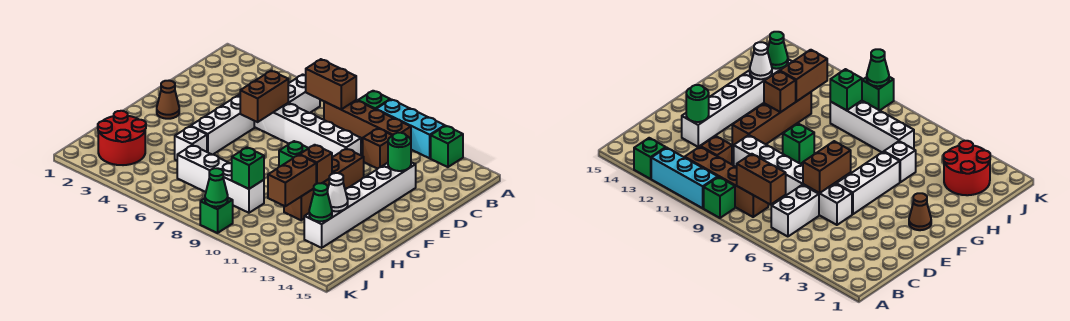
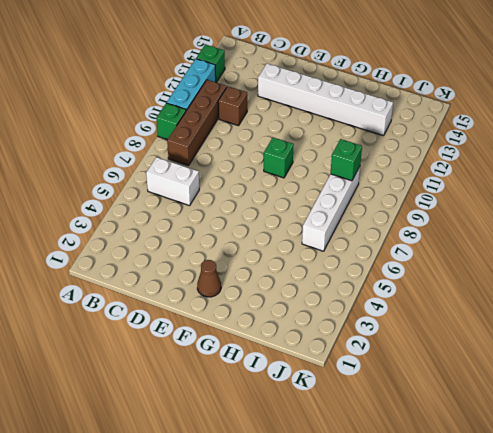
none -> white 1x6 brick [238,94,361,157]
none -> white 1x3 brick [191,96,254,155]
none -> brown 1x4 brick [284,149,364,220]

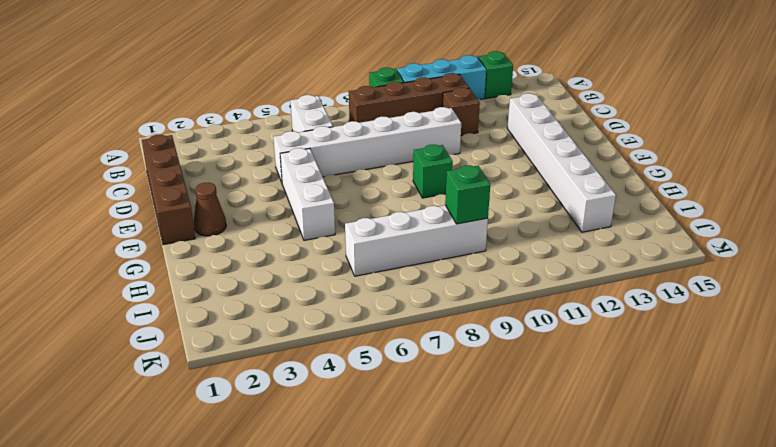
brown 1x4 brick [142,134,195,245] -> brown 1x4 brick moved to [284,149,364,220]
none -> white 1x1 brick [175,126,207,160]
none -> red 2x2 round brick [98,111,146,165]
none -> green 1x1 brick [200,198,233,233]

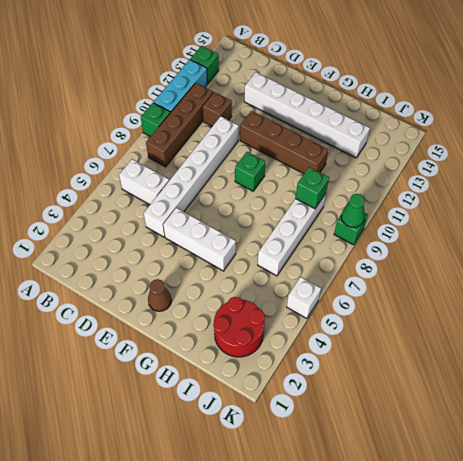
white 1x1 brick [287,277,321,319] -> white 1x1 brick moved to [175,126,207,160]
none -> brown 1x2 brick [306,59,356,109]
none -> brown 1x2 brick [240,71,288,122]
none -> green 1x1 round brick [388,133,411,171]

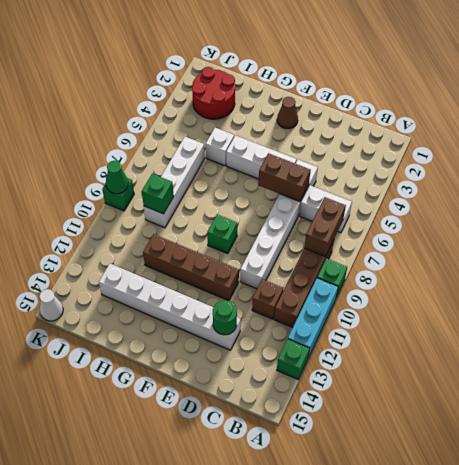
white 1x1 cone [39,289,63,321] -> white 1x1 cone moved to [327,173,348,211]
none -> brown 1x1 brick [300,145,332,184]
none -> brown 1x2 brick [268,155,316,206]
none -> green 1x1 cone [309,183,332,221]

